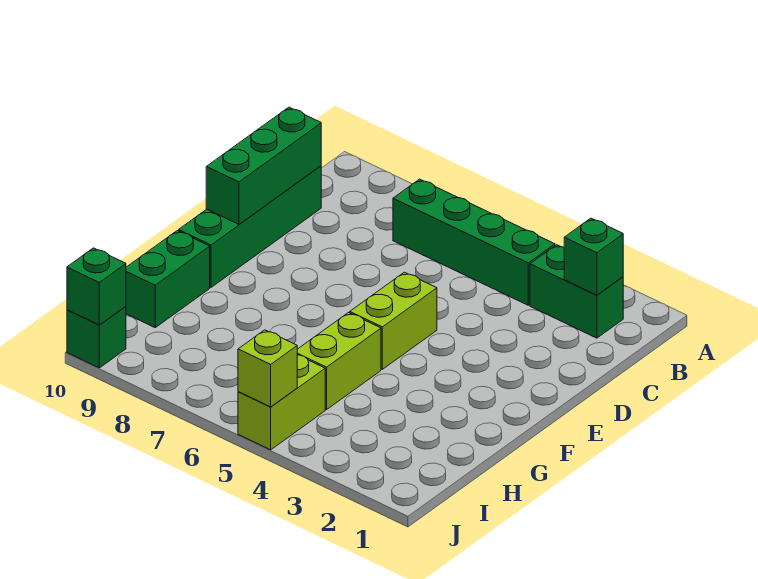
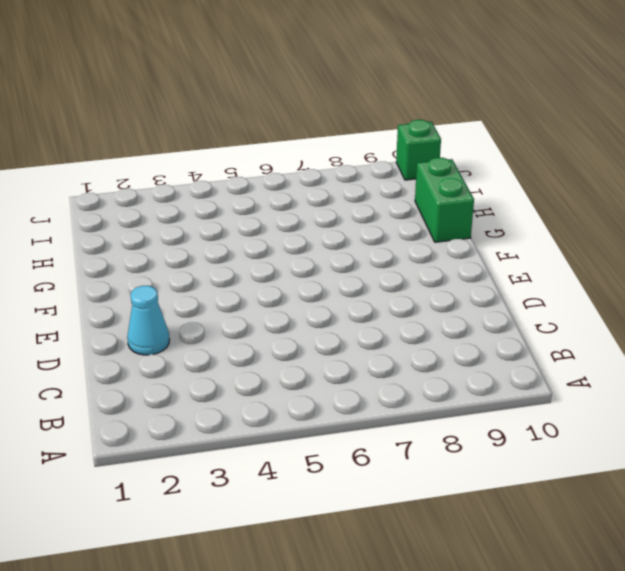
cyan 1x1 cone [127,286,169,355] -> none
none -> green 1x2 brick [530,245,623,338]
none -> green 1x4 brick [393,179,555,305]
none -> green 1x4 brick [179,166,321,287]

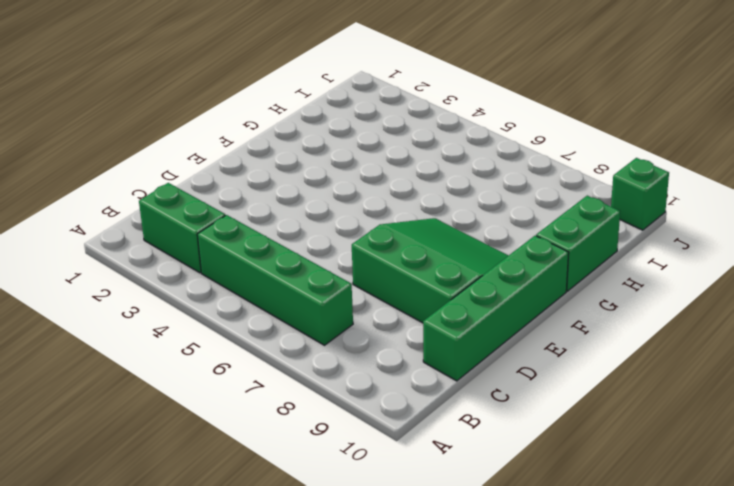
green 3x3 slope [352,218,509,323] -> none
none -> lime 1x2 brick [350,272,437,369]
none -> lime 1x2 brick [297,313,381,410]
none -> lime 1x2 brick [238,355,325,450]

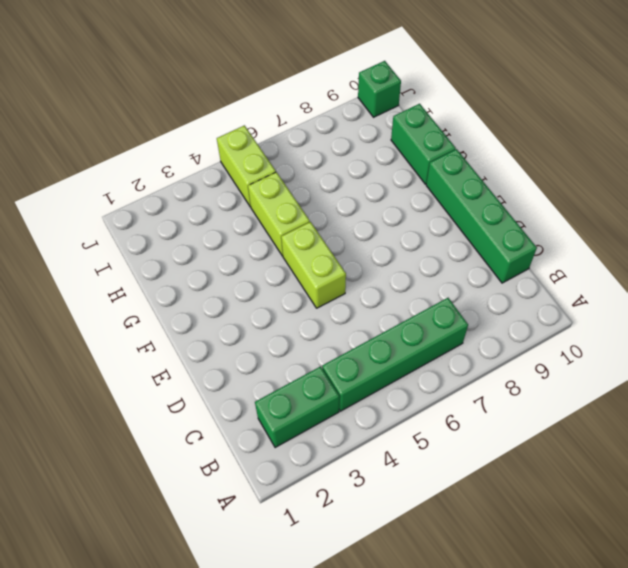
none -> green 1x1 brick [564,218,623,295]
none -> green 1x3 brick [206,107,321,224]
none -> lime 1x1 brick [238,330,297,407]

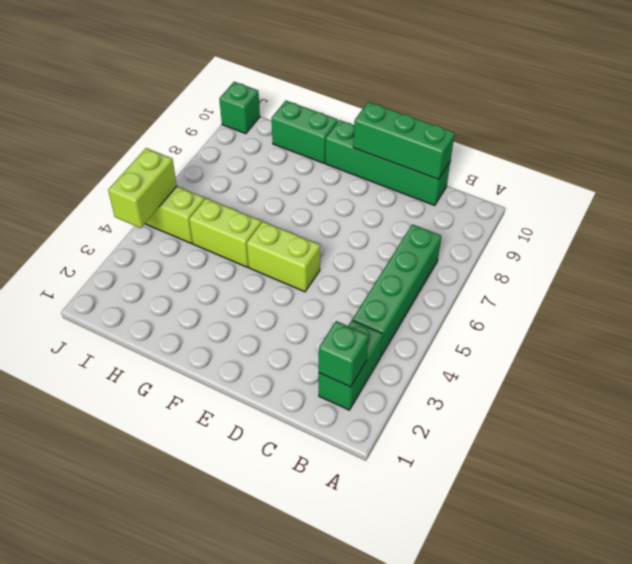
lime 1x2 brick [108,148,177,228] -> lime 1x1 brick [238,330,297,407]
none -> green 1x1 brick [67,248,126,325]

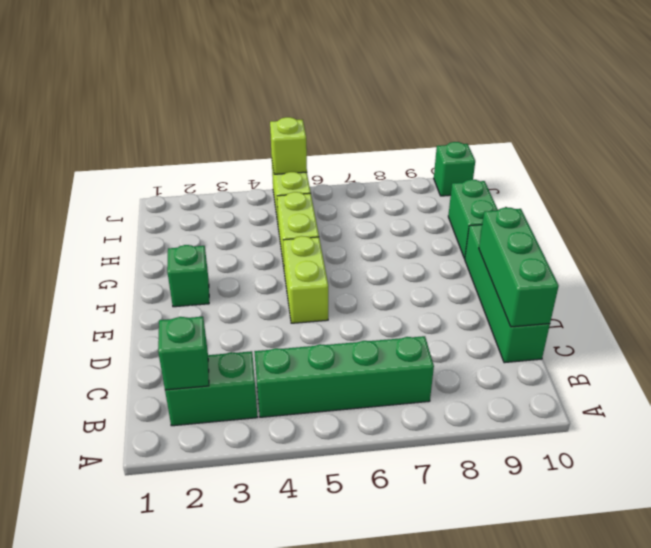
green 1x1 brick [167,245,209,307] -> green 1x1 brick moved to [67,248,126,325]

